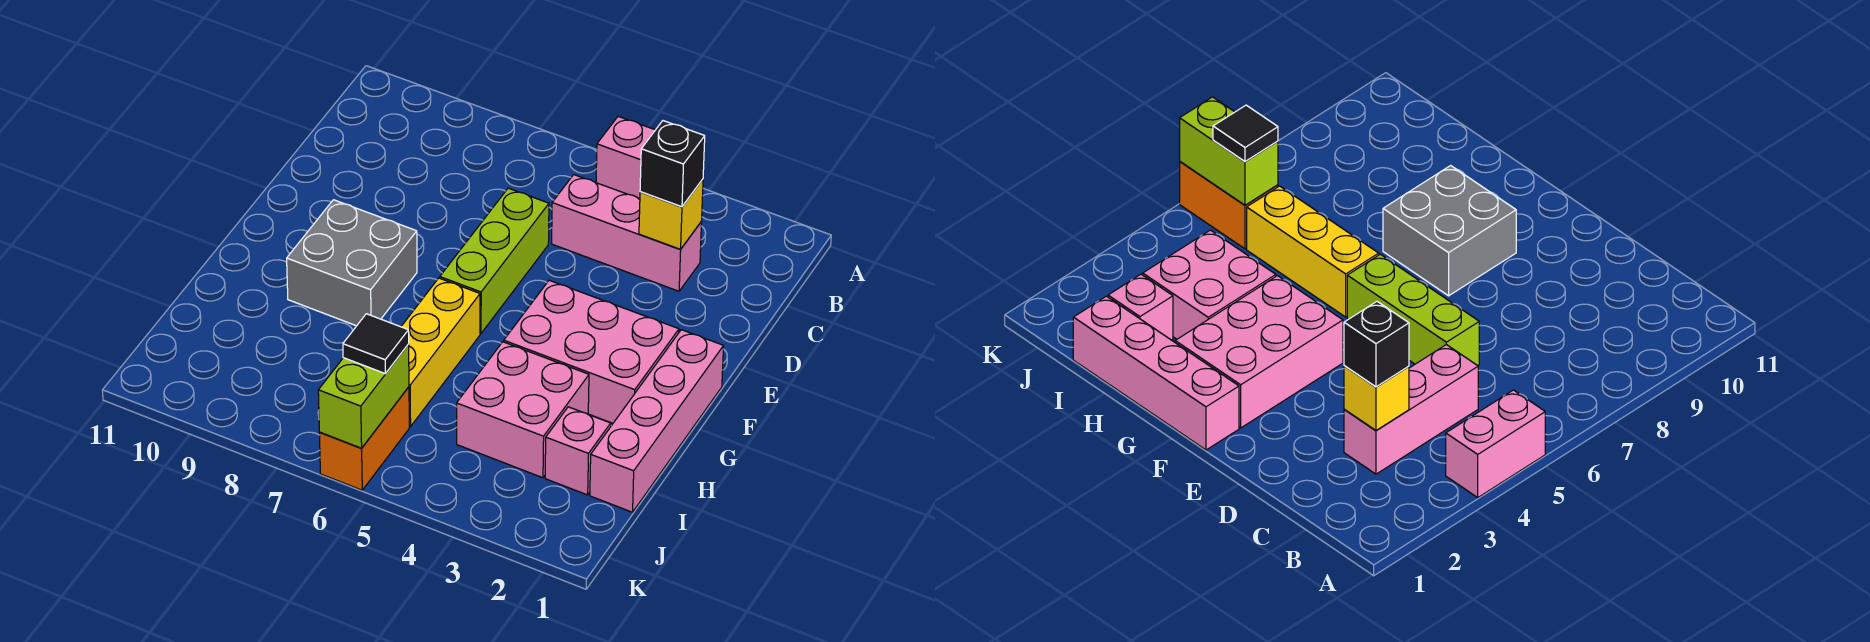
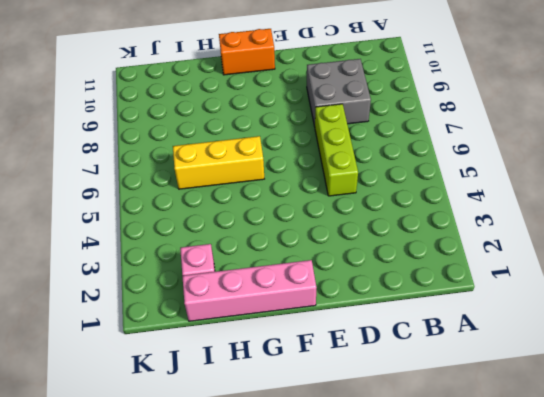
grey 2x2 brick [307,59,371,126] -> grey 2x2 brick moved to [287,200,417,326]
lime 1x3 brick [315,104,358,196] -> lime 1x3 brick turned to [440,188,549,333]
orange 1x2 brick [219,29,275,75] -> orange 1x2 brick moved to [319,387,409,490]
none -> pink 1x2 brick [596,116,655,199]
none -> pink 1x3 brick [552,175,702,291]
none -> pink 2x3 brick [504,280,679,423]

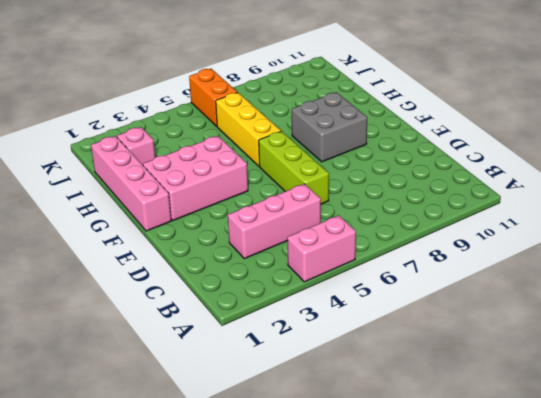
none -> pink 2x2 brick [457,342,589,478]
none -> yellow 1x1 brick [639,179,703,249]
none -> lime 1x2 brick [318,344,409,448]

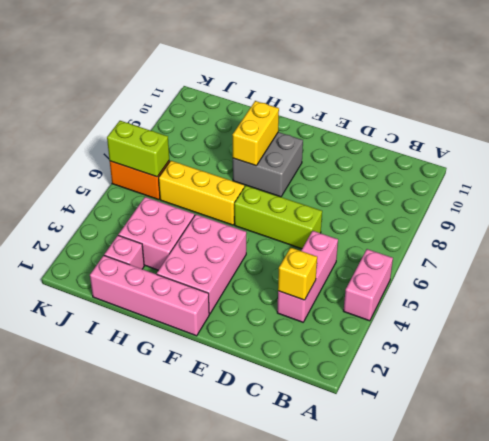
yellow 1x2 brick [232,101,279,166] -> none
none -> black 1x1 brick [640,121,705,207]
none -> black 1x1 tile [343,314,409,374]

